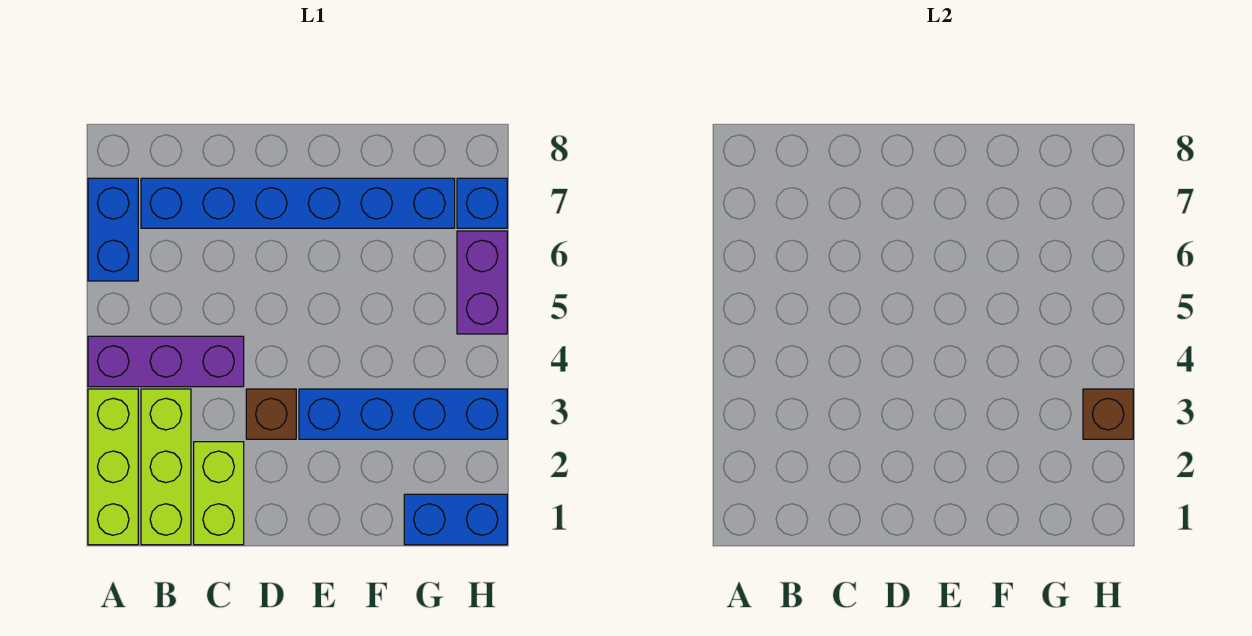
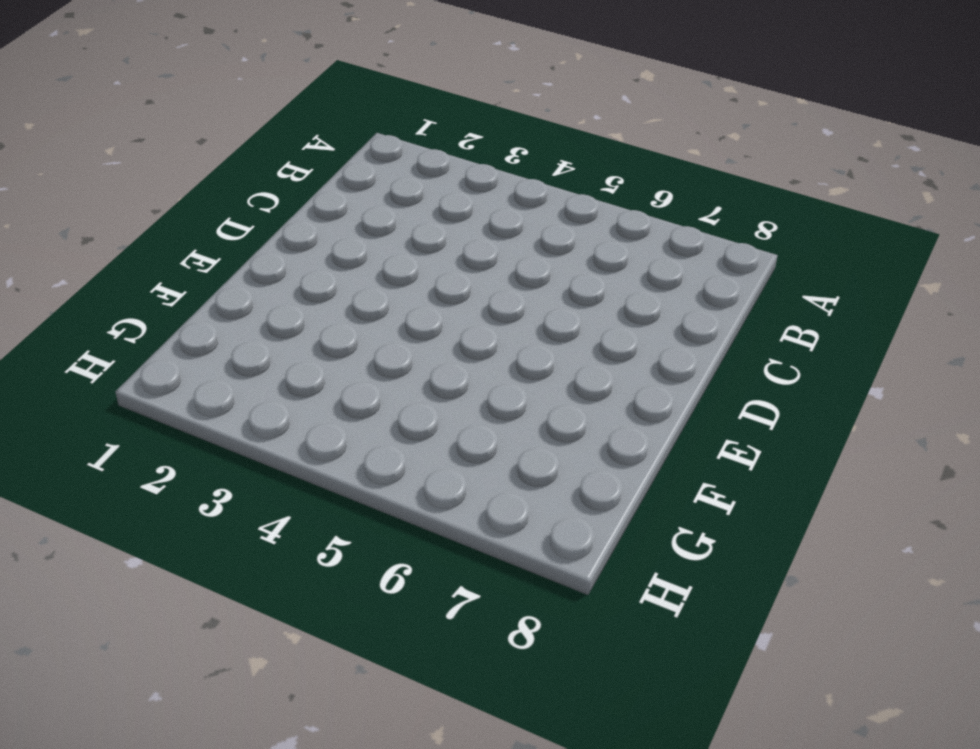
none -> lime 1x3 brick [88,389,138,545]
none -> purple 1x3 brick [88,336,244,387]
none -> blue 1x2 brick [88,178,138,281]

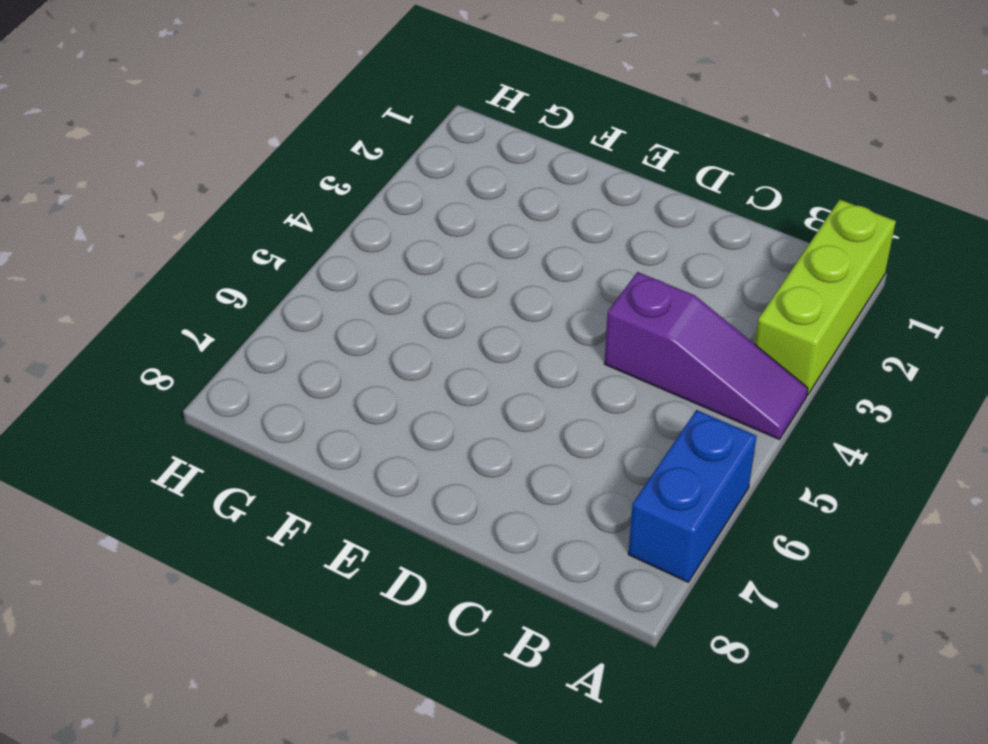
purple 1x3 slope [605,272,808,439] -> purple 1x3 brick [88,336,244,387]
none -> lime 1x3 brick [141,389,191,545]
none -> blue 1x6 brick [141,178,455,228]
none -> lime 1x2 brick [194,442,244,545]

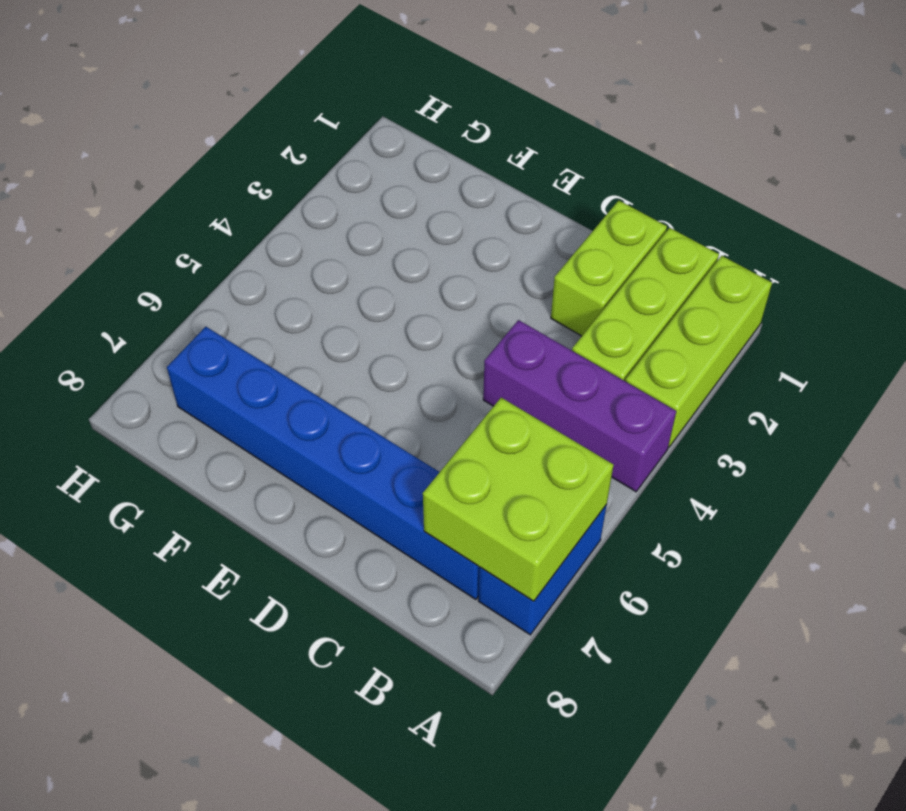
lime 2x2 brick [423,398,613,601] -> none
none -> brown 1x1 brick [246,389,296,439]
none -> blue 1x4 brick [299,389,507,439]
none -> blue 1x2 brick [404,494,507,545]

